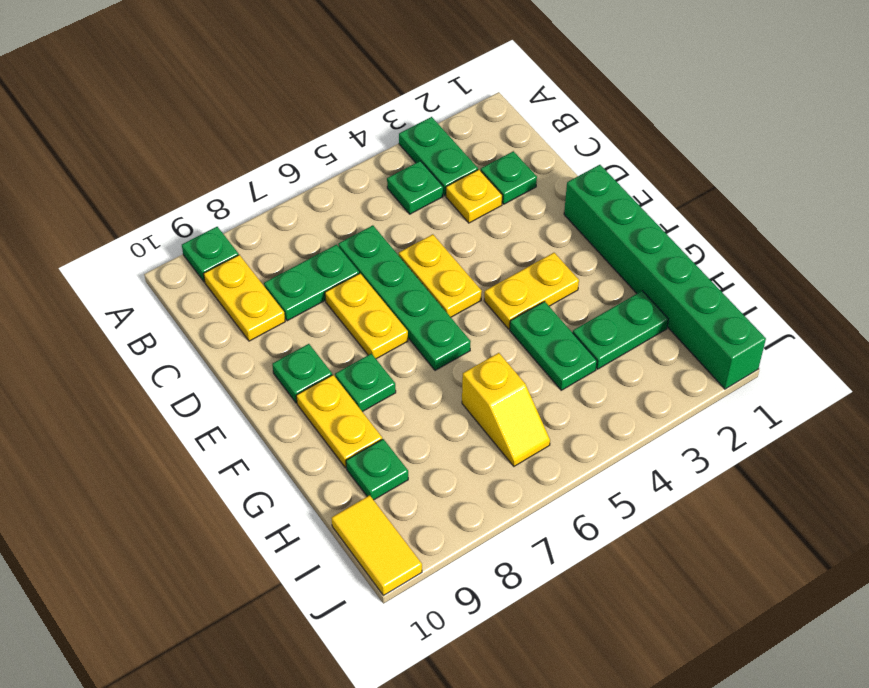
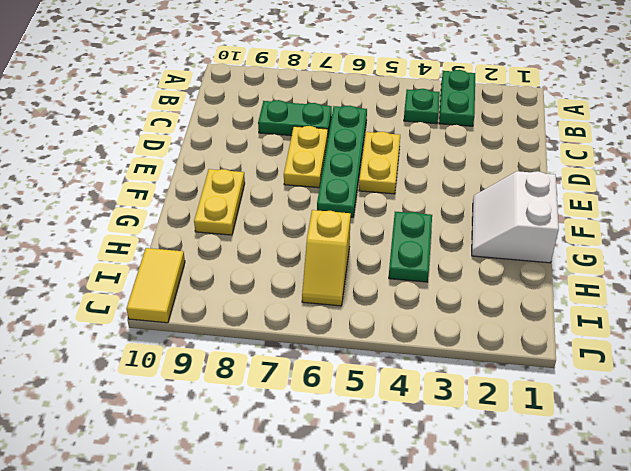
white 2x2 slope [472,171,559,263] -> green 1x6 brick [564,165,766,389]
none -> green 1x1 plate [182,227,239,282]
none -> yellow 1x2 plate [204,255,285,341]
none -> green 1x1 plate [481,151,537,204]

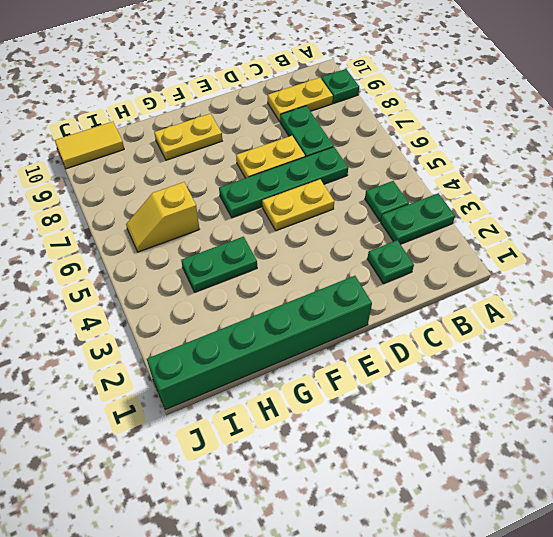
none -> yellow 1x1 plate [446,170,502,223]
none -> green 1x1 plate [272,344,332,403]
none -> yellow 1x2 plate [484,253,579,329]

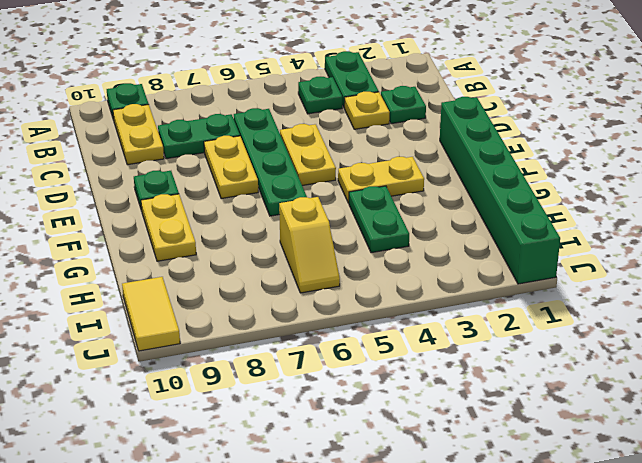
none -> green 1x1 plate [335,354,396,412]
none -> green 1x2 plate [573,291,668,369]
none -> green 1x1 plate [346,439,408,500]

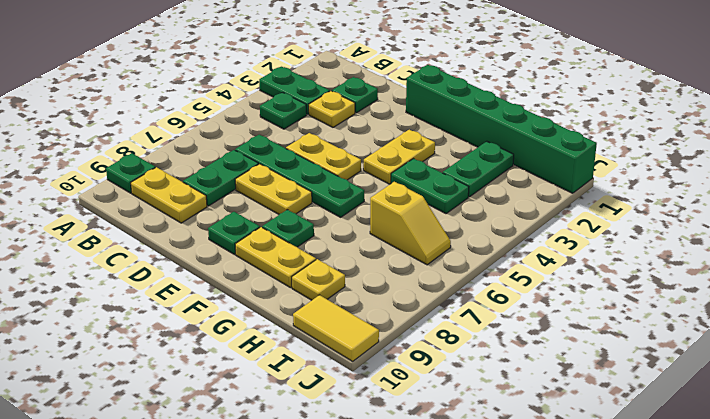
yellow 1x1 plate [292,259,345,300] -> green 1x1 plate [346,439,408,500]

